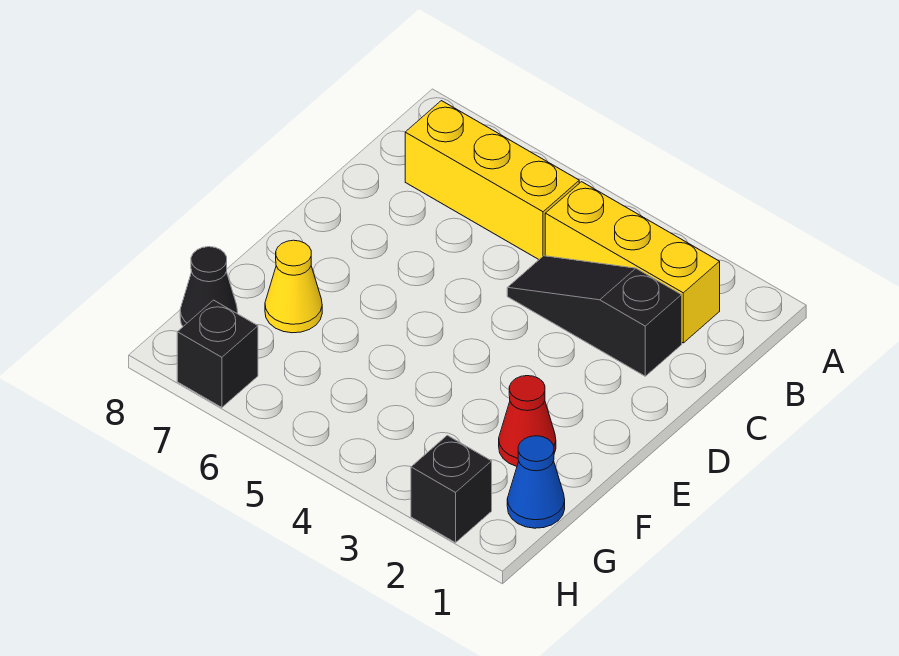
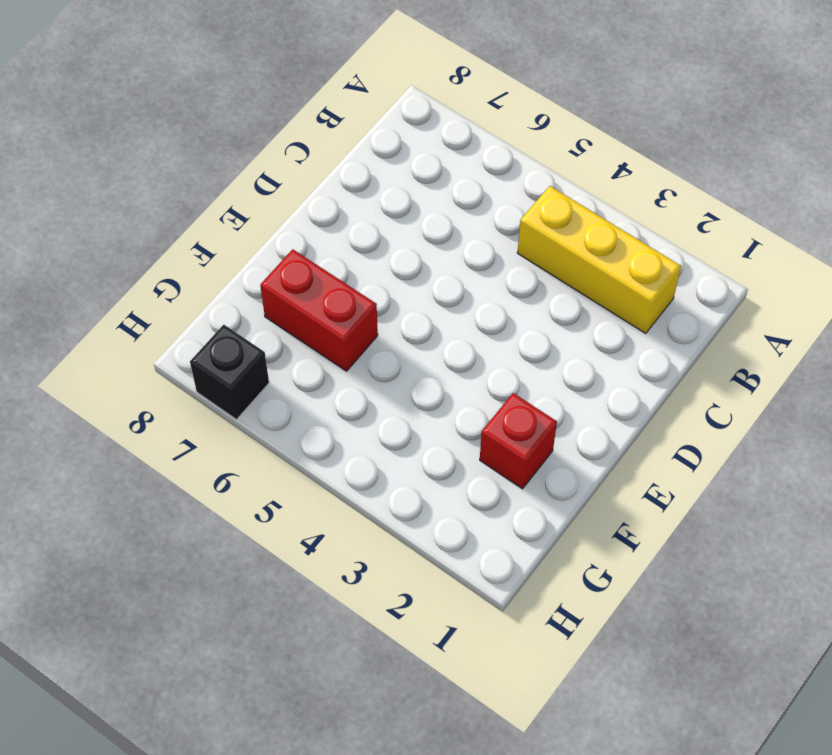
red 1x1 brick [480,393,557,489] -> red 1x1 cone [499,376,556,466]
red 1x2 brick [260,249,378,371] -> yellow 1x1 cone [265,240,322,333]
none -> yellow 1x3 brick [405,101,579,259]
none -> black 1x3 slope [507,256,682,376]

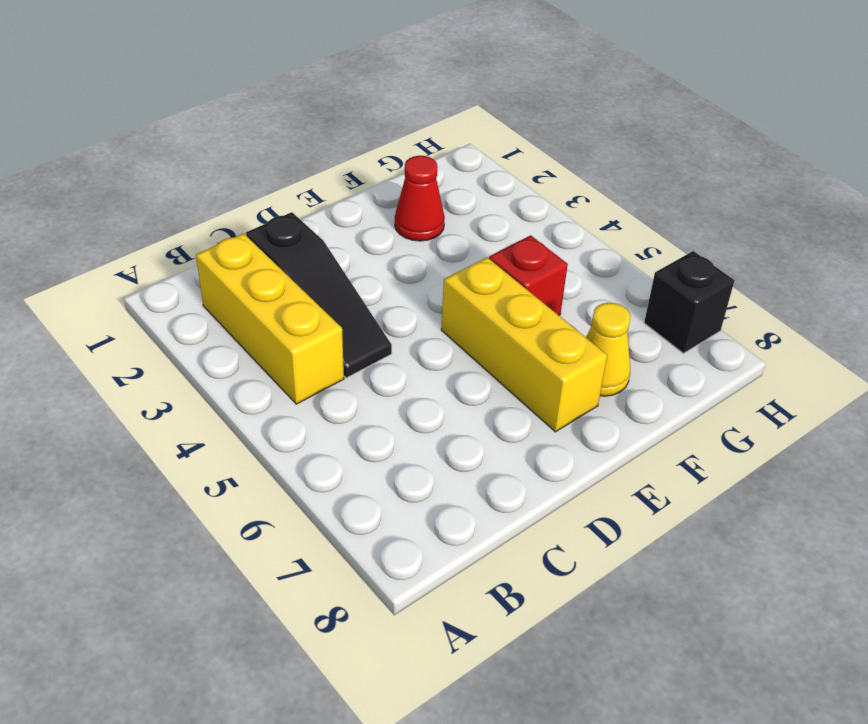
yellow 1x3 brick [441,258,607,432] -> yellow 1x3 brick moved to [405,101,579,259]
red 1x1 brick [489,235,568,315] -> none
none -> blue 1x1 cone [507,436,565,528]
none -> black 1x1 cone [180,247,238,326]

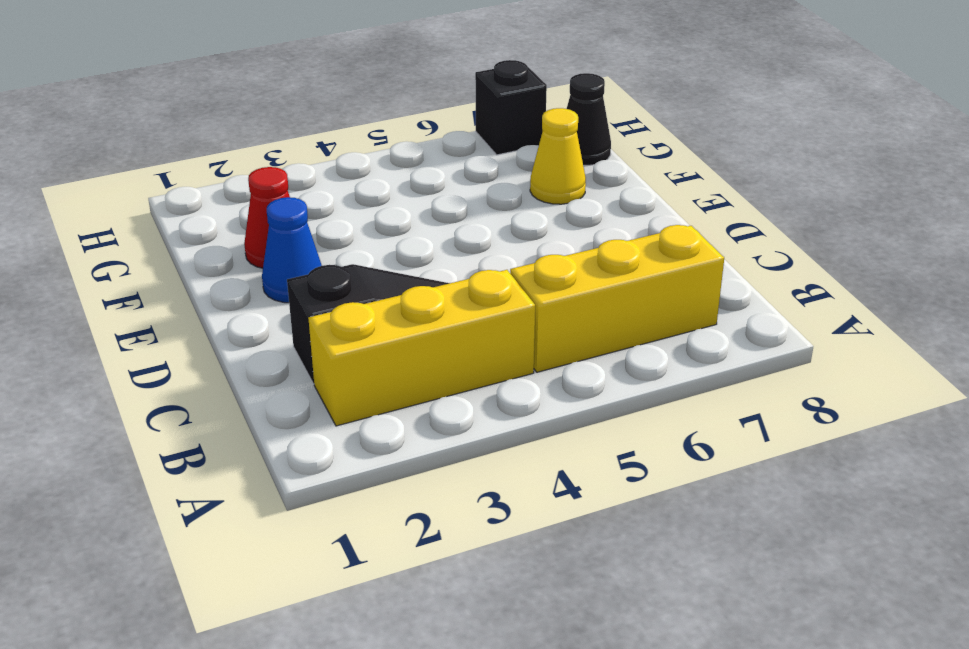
blue 1x1 cone [262,197,322,303] -> blue 1x1 cone moved to [507,436,565,528]
none -> black 1x1 brick [411,435,492,543]

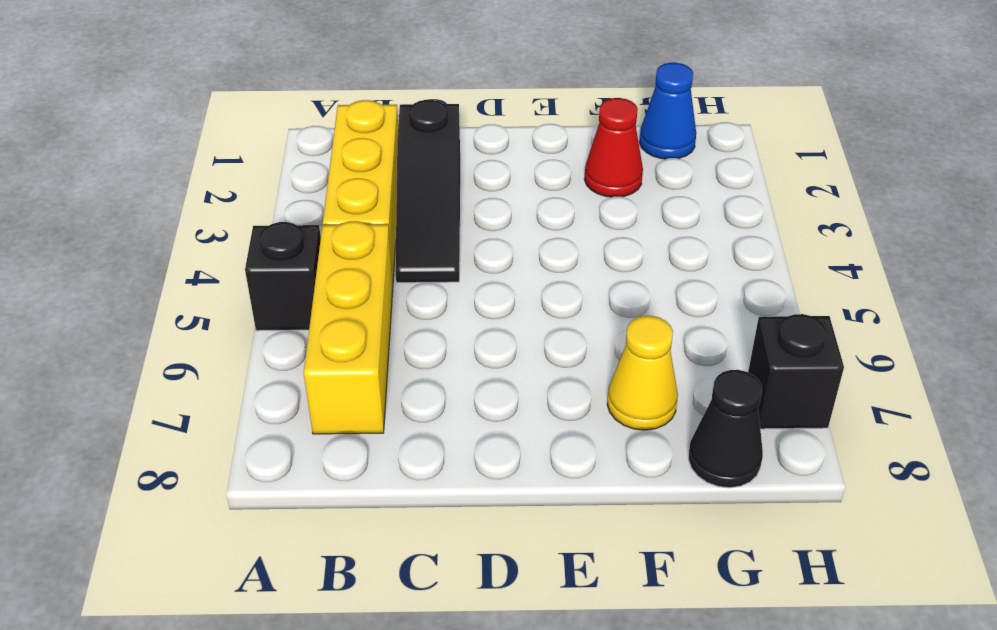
black 1x1 brick [245,222,321,331] -> black 1x1 brick moved to [411,435,492,543]

